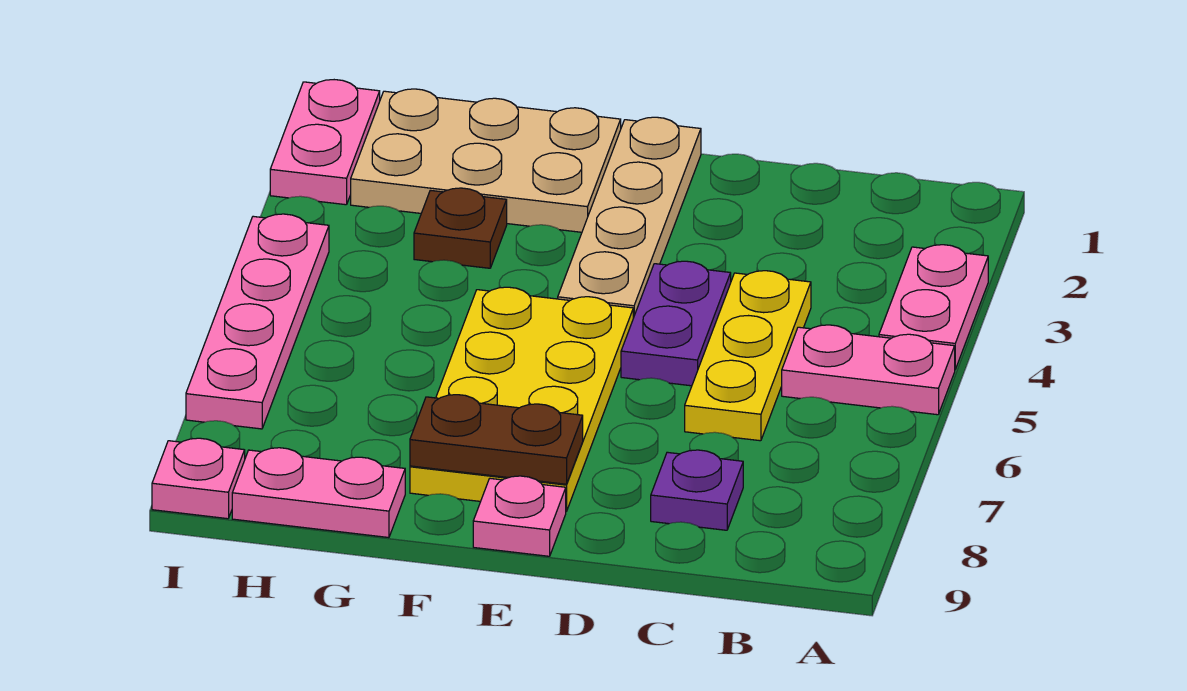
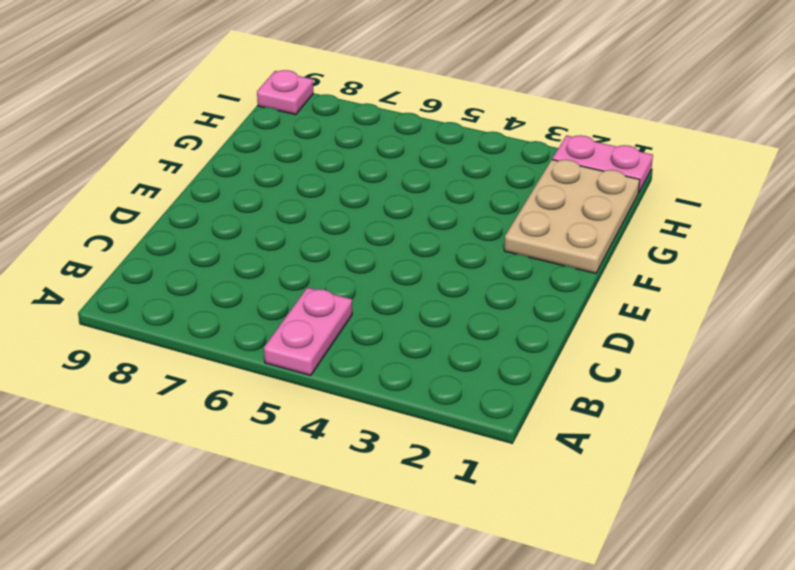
none -> pink 1x2 plate [879,245,988,369]
none -> yellow 1x3 plate [685,271,811,441]
none -> purple 1x1 plate [651,450,743,530]

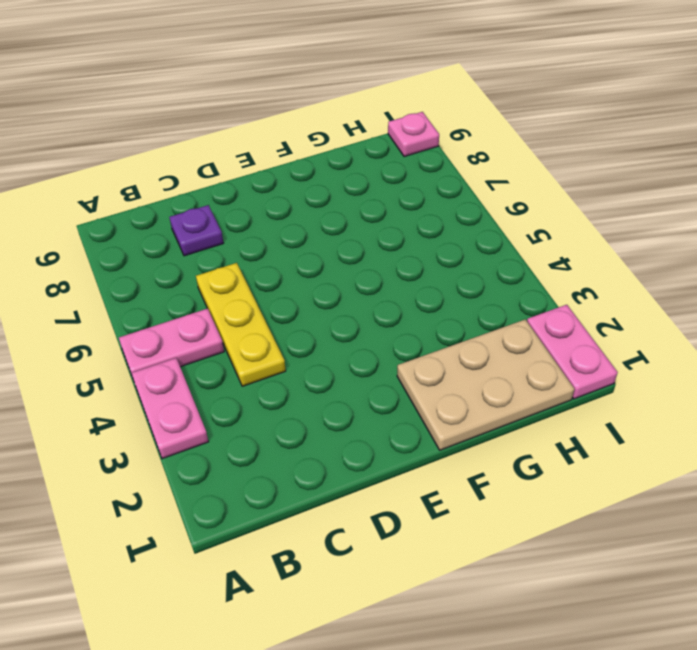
none -> purple 1x2 plate [621,261,731,386]
none -> tan 1x4 plate [558,117,701,318]
none -> yellow 2x4 plate [410,287,633,511]

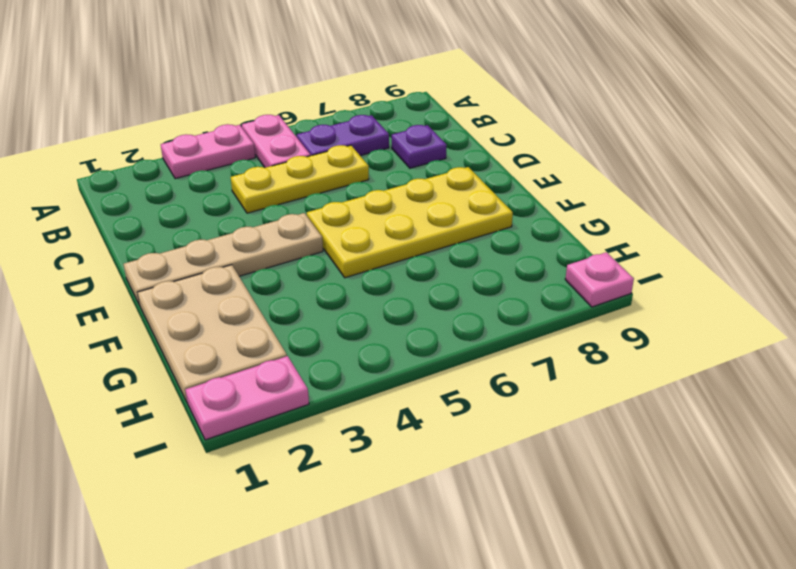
purple 1x2 plate [297,115,389,156] -> purple 1x2 plate moved to [621,261,731,386]
none -> pink 1x1 plate [473,476,566,556]
none -> brown 1x1 plate [414,188,507,268]
none -> pink 1x2 plate [232,448,405,538]

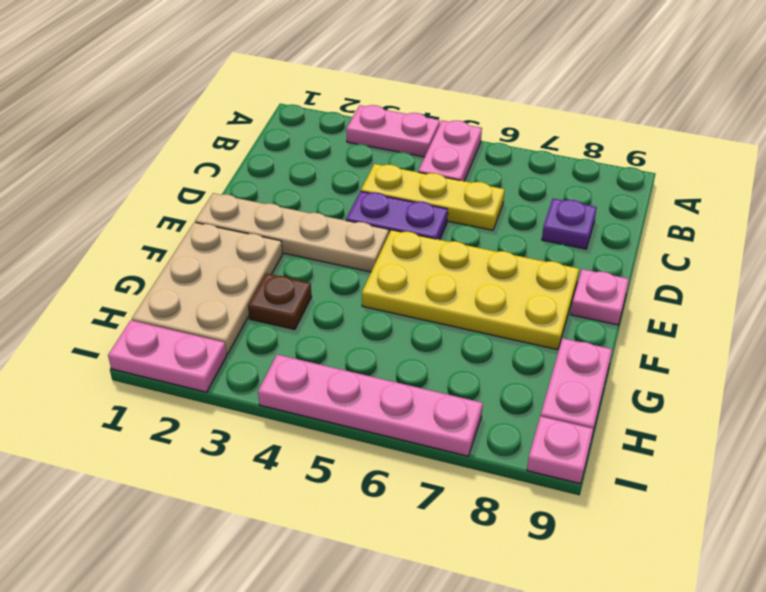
none -> brown 1x2 plate [410,395,583,484]

